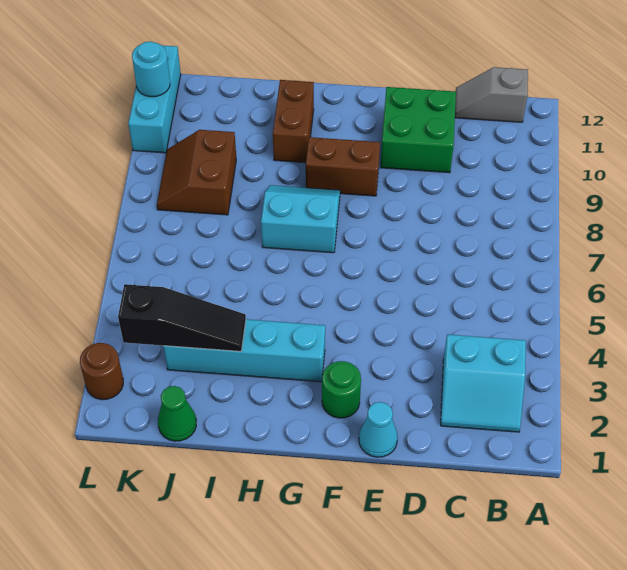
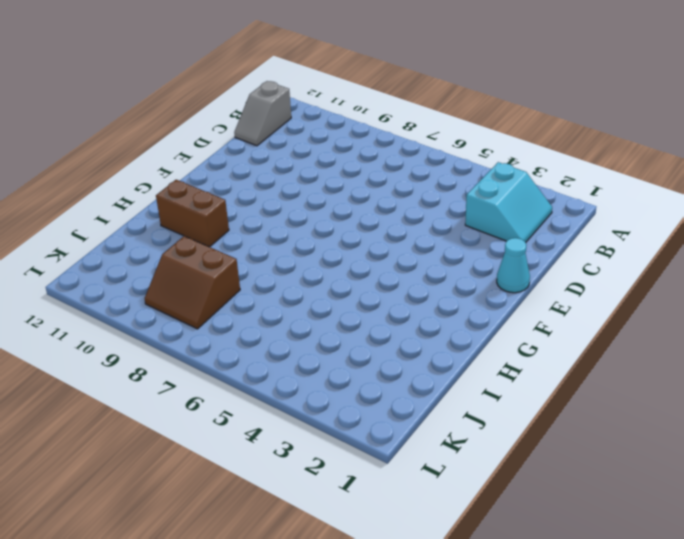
none -> green 2x2 brick [380,87,456,173]
none -> green 1x1 round brick [322,361,361,418]
none -> brown 1x2 brick [306,137,380,196]

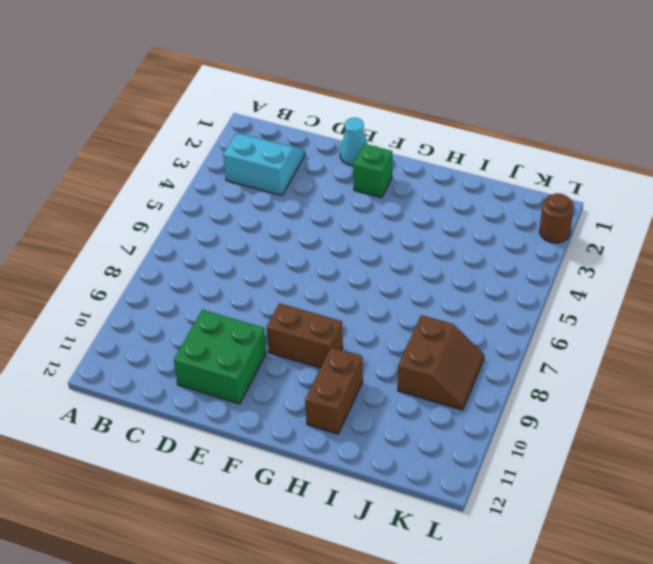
green 1x1 brick [353,144,392,198] -> green 1x1 round brick [322,361,361,418]
none -> grey 1x2 slope [455,67,528,122]
none -> cyan 1x4 brick [163,319,325,382]
none -> cyan 2x2 slope [261,185,340,253]

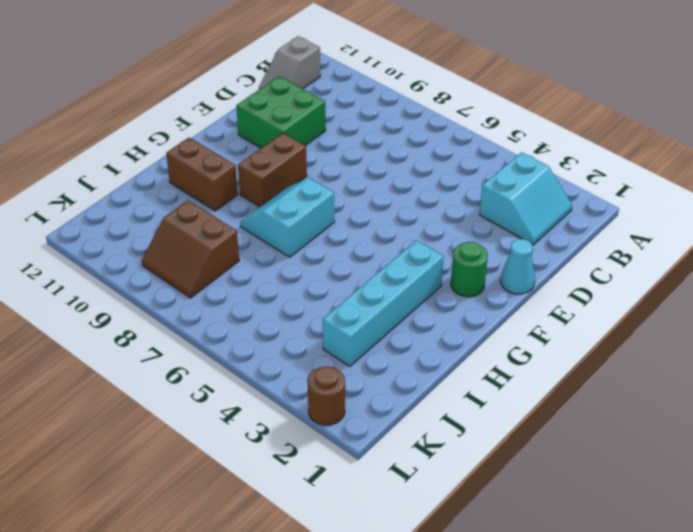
none -> green 1x1 cone [158,386,196,441]
none -> cyan 1x3 brick [128,45,181,153]
none -> black 1x3 slope [118,284,246,351]

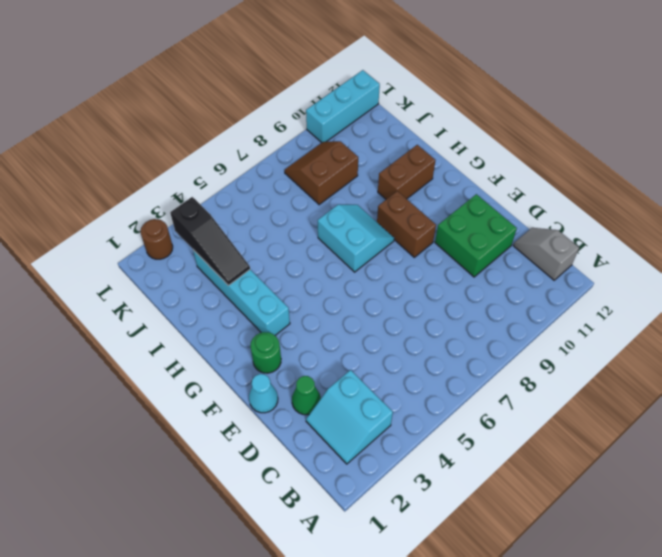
green 1x1 cone [292,376,321,415] -> green 1x1 cone moved to [158,386,196,441]
none -> cyan 1x1 round brick [132,42,170,97]

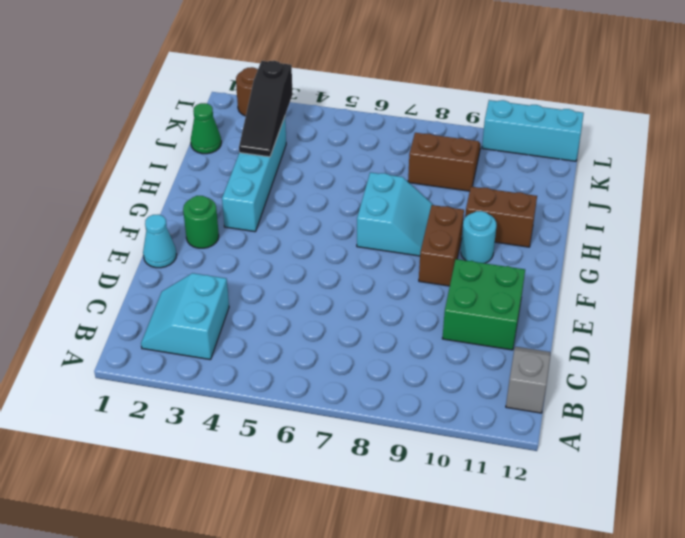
cyan 1x1 round brick [461,211,497,263] -> cyan 1x1 round brick moved to [132,42,170,97]

